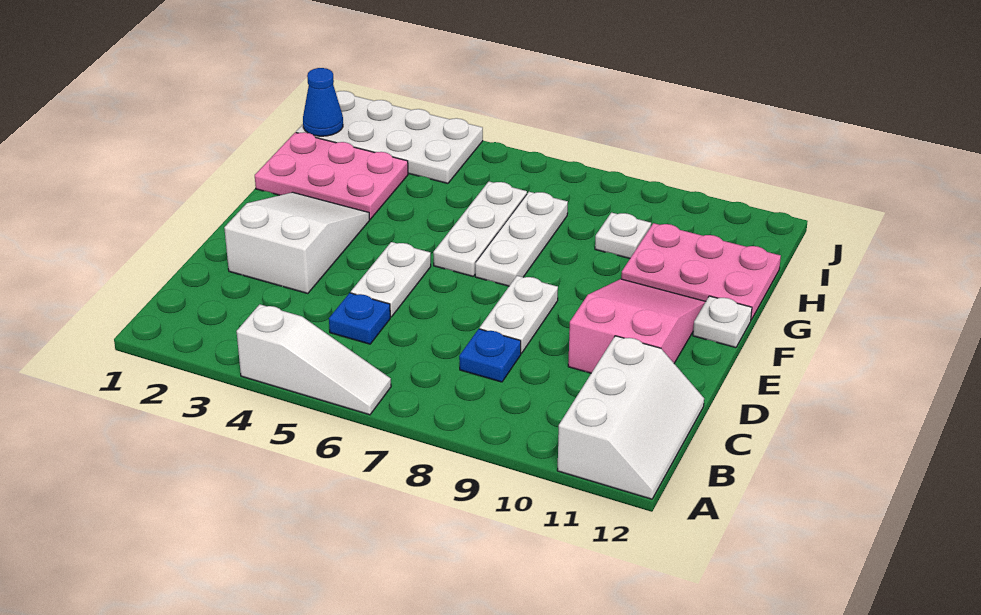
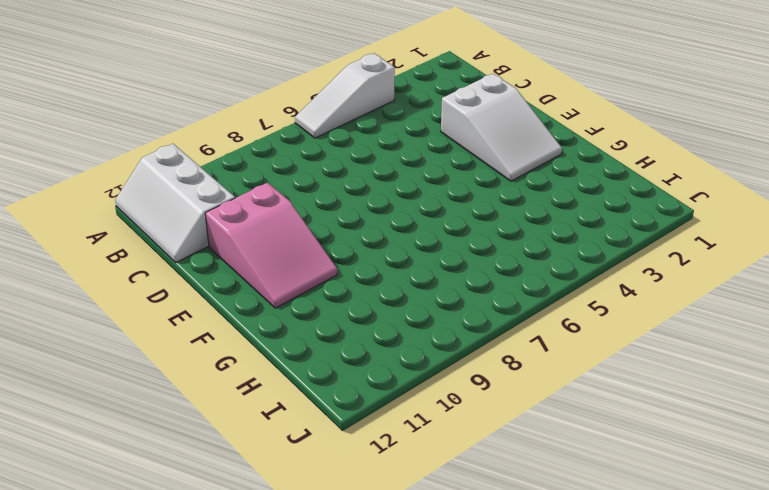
none -> blue 1x1 plate [329,293,390,344]
none -> blue 1x1 plate [459,329,521,382]
none -> white 1x2 plate [351,242,431,317]

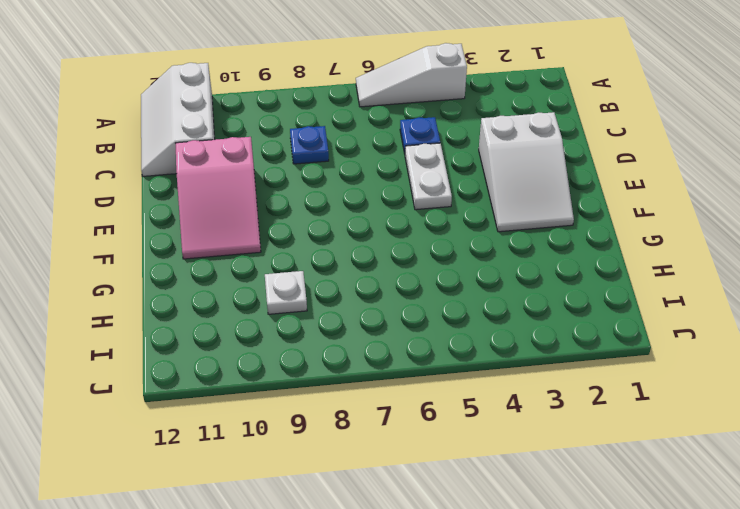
none -> white 1x2 plate [480,276,558,354]
none -> white 1x3 plate [433,182,527,276]
none -> white 1x3 plate [475,192,568,286]

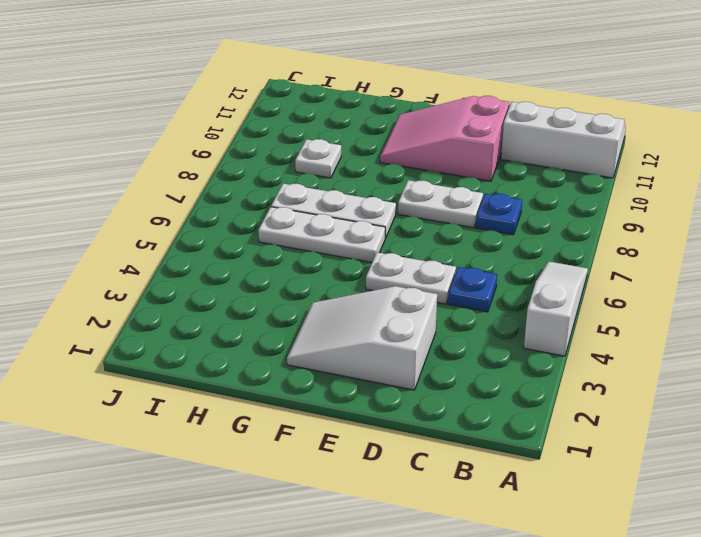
none -> white 1x1 plate [693,296,752,348]
none -> pink 2x3 plate [255,132,408,219]
none -> pink 2x3 plate [621,223,781,320]

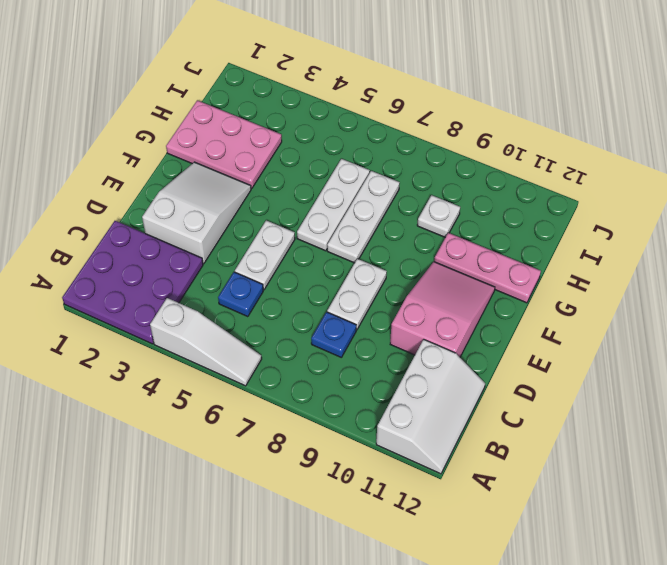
purple 3x3 plate [62,221,203,344] -> none
pink 1x3 plate [434,233,541,303] -> pink 2x3 plate [621,223,781,320]
none -> white 1x1 plate [693,296,752,348]
none -> white 2x4 plate [296,91,483,183]
none -> blue 1x1 cone [303,68,343,136]

